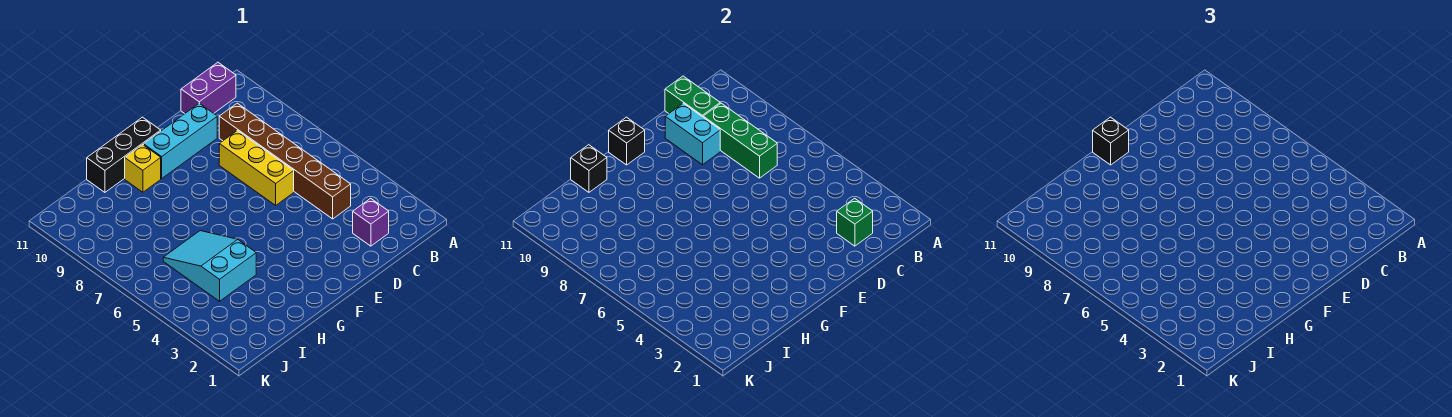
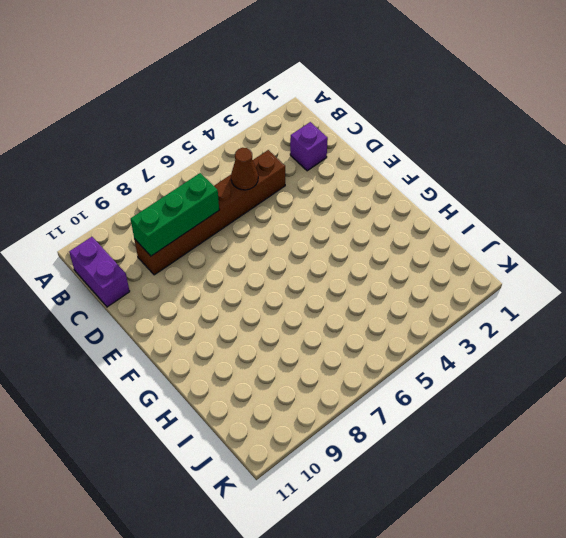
brown 1x1 cone [231,148,258,190] -> none
none -> yellow 1x3 brick [219,131,294,205]
none -> cyan 1x3 brick [144,103,217,178]
none -> black 1x3 brick [87,117,161,192]

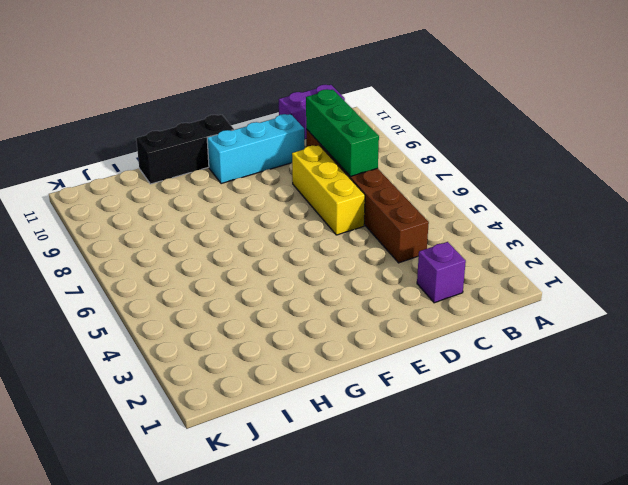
none -> yellow 1x1 brick [125,145,161,192]
none -> cyan 2x3 slope [163,231,256,301]
none -> green 1x1 brick [837,198,873,246]

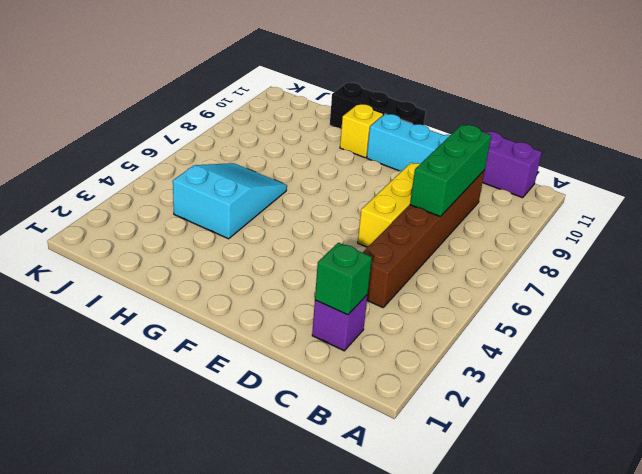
none -> green 1x2 brick [665,76,720,117]
none -> cyan 1x2 brick [665,103,720,165]
none -> black 1x1 brick [609,117,645,165]

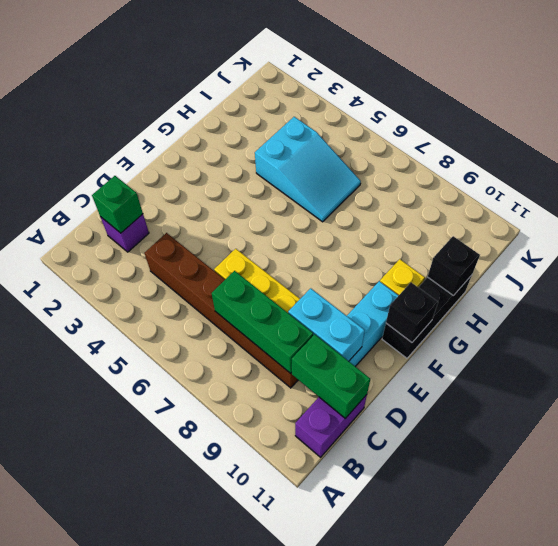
none -> black 1x1 brick [1093,117,1129,165]

